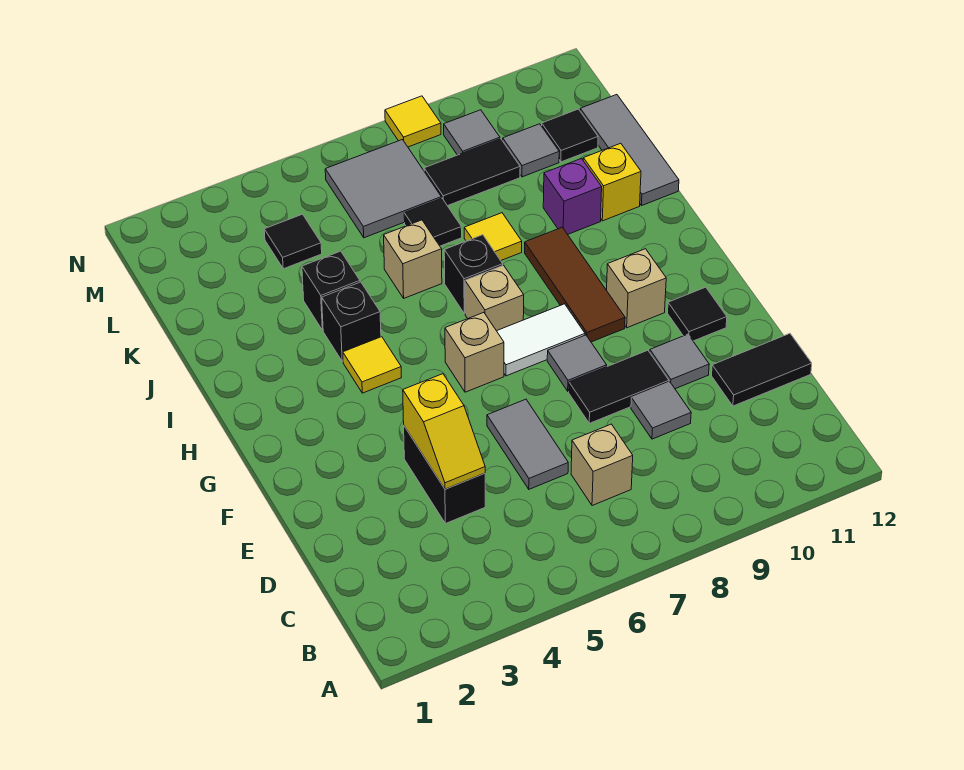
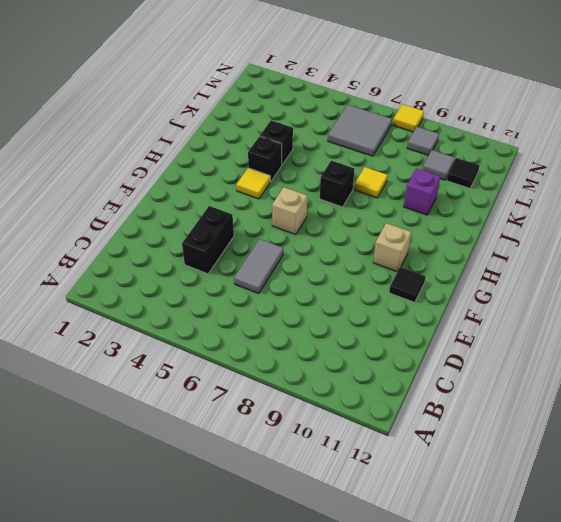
none -> tan 1x1 brick [571,424,633,506]
none -> grey 1x1 tile [631,382,691,439]
none -> black 1x2 tile [712,334,812,406]
none -> black 1x2 tile [569,350,669,423]

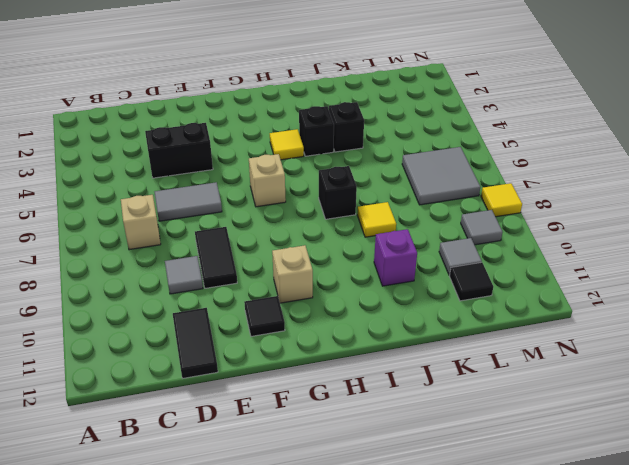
none -> grey 1x1 tile [650,334,709,389]
none -> grey 1x1 tile [547,335,607,391]
none -> white 1x2 tile [497,304,585,376]
none -> brown 1x3 tile [525,227,625,342]

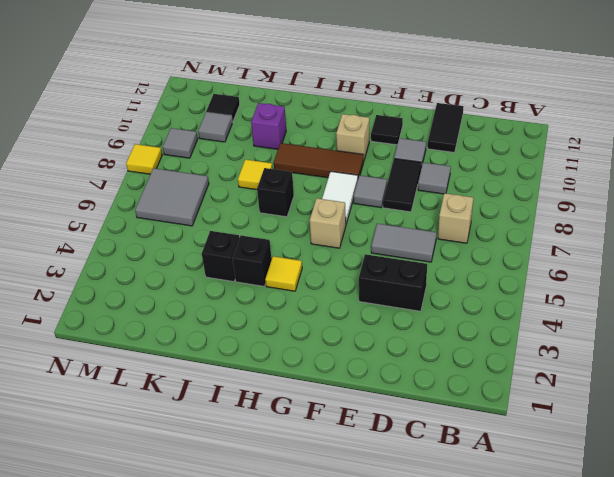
none -> tan 1x1 brick [465,265,524,331]
none -> tan 1x1 brick [384,220,442,298]
none -> yellow 1x1 brick [583,143,641,221]
none -> grey 1x3 tile [580,95,679,206]

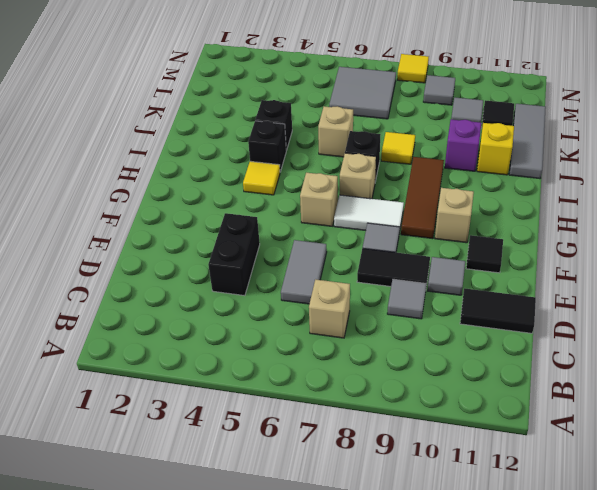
none -> black 1x1 tile [404,198,462,246]
none -> black 1x1 tile [264,214,322,269]
none -> black 1x2 tile [424,139,520,206]
none -> yellow 1x2 slope [403,374,485,489]

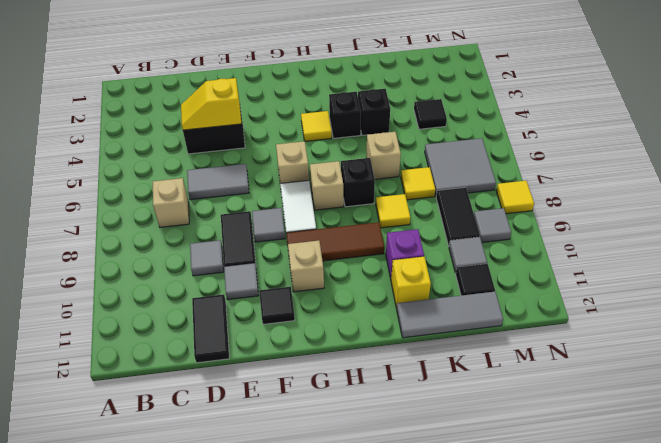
yellow 1x1 tile [401,167,435,200] -> black 1x1 tile [404,198,462,246]

